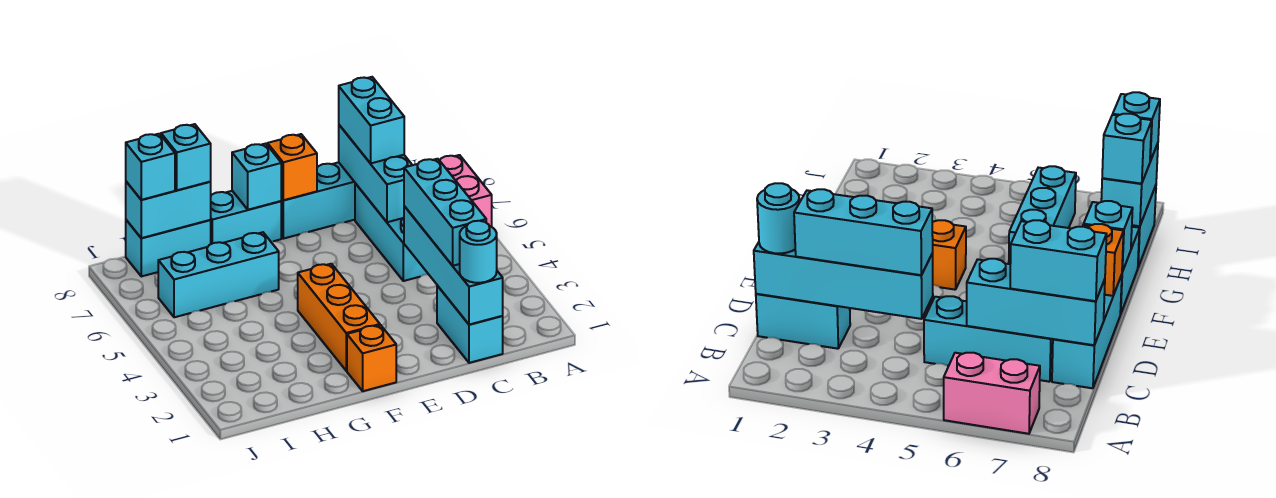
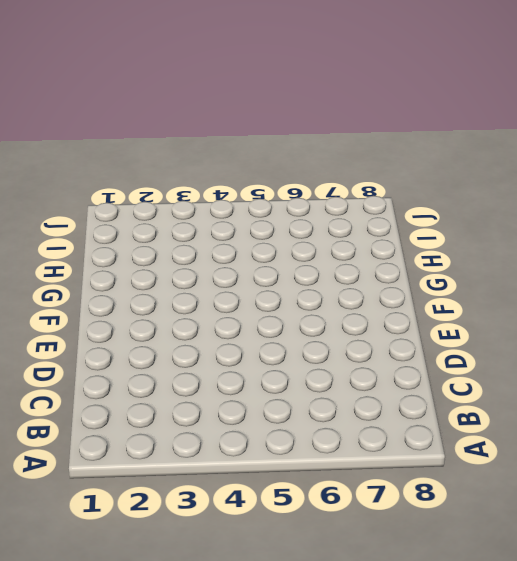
none -> pink 1x2 brick [440,155,492,227]
none -> cyan 1x2 brick [437,285,503,363]
none -> cyan 1x3 brick [355,183,428,281]

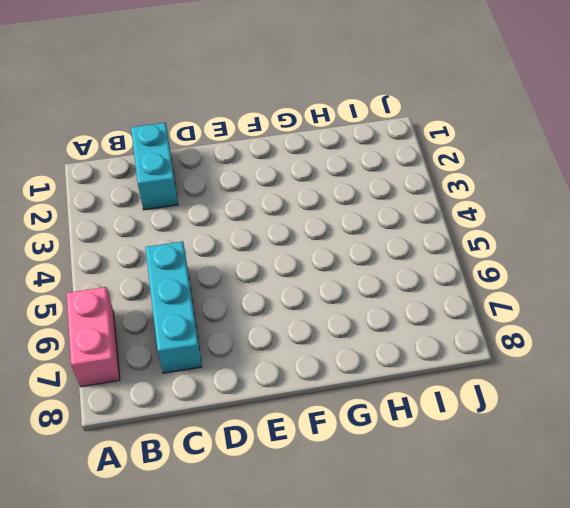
none -> cyan 1x3 brick [281,162,355,239]
none -> orange 1x1 brick [347,325,396,391]
none -> orange 1x3 brick [298,264,380,371]

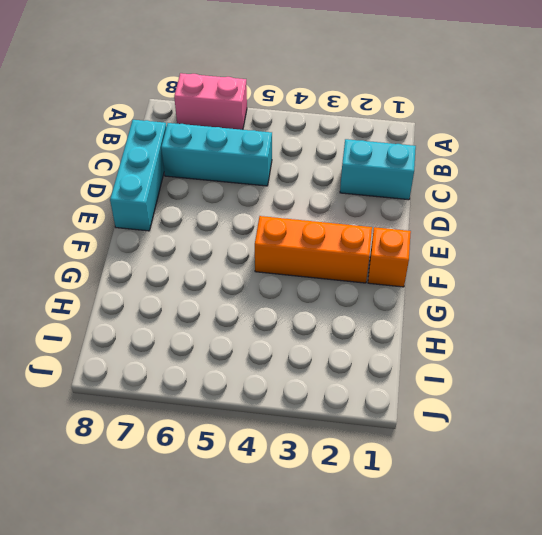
none -> cyan 1x2 brick [211,191,281,244]
none -> cyan 1x3 brick [158,232,279,317]
none -> cyan 1x2 brick [126,220,211,276]

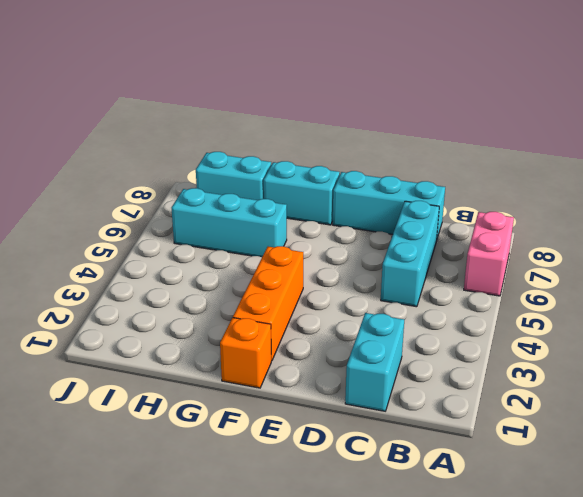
none -> cyan 1x4 brick [404,206,503,325]
none -> cyan 1x3 brick [339,125,412,222]
none -> orange 1x1 brick [268,134,317,200]

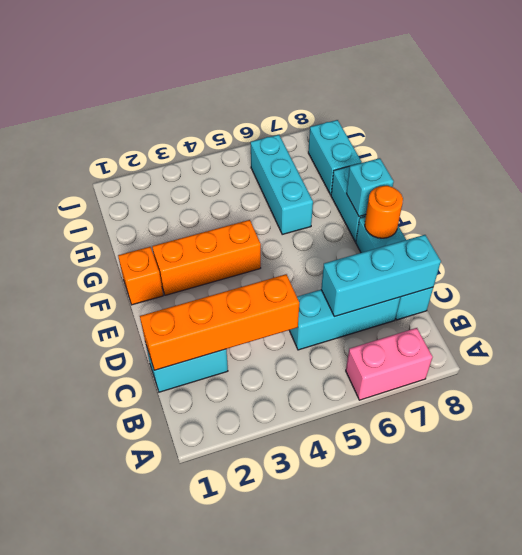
orange 1x4 brick [140,274,299,370] -> cyan 1x4 brick [404,206,503,325]
orange 1x1 round brick [365,186,403,238] -> orange 1x1 brick [268,134,317,200]
none -> cyan 1x2 brick [126,182,211,238]
none -> cyan 1x1 round brick [460,221,497,283]
none -> cyan 1x3 brick [404,159,486,266]

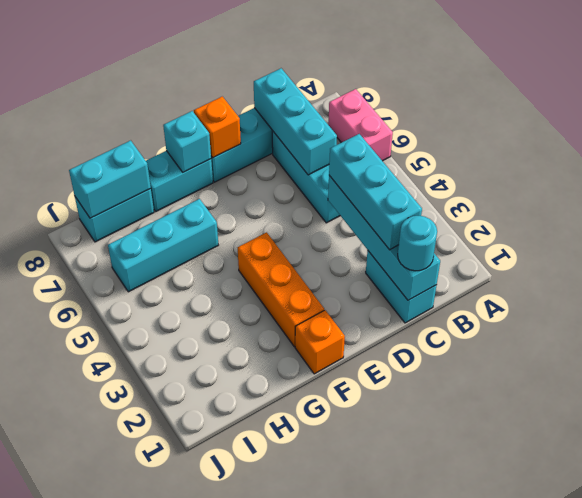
none -> cyan 1x2 brick [339,77,404,163]
none -> cyan 1x1 brick [161,124,211,190]
none -> cyan 1x1 brick [126,134,175,200]

